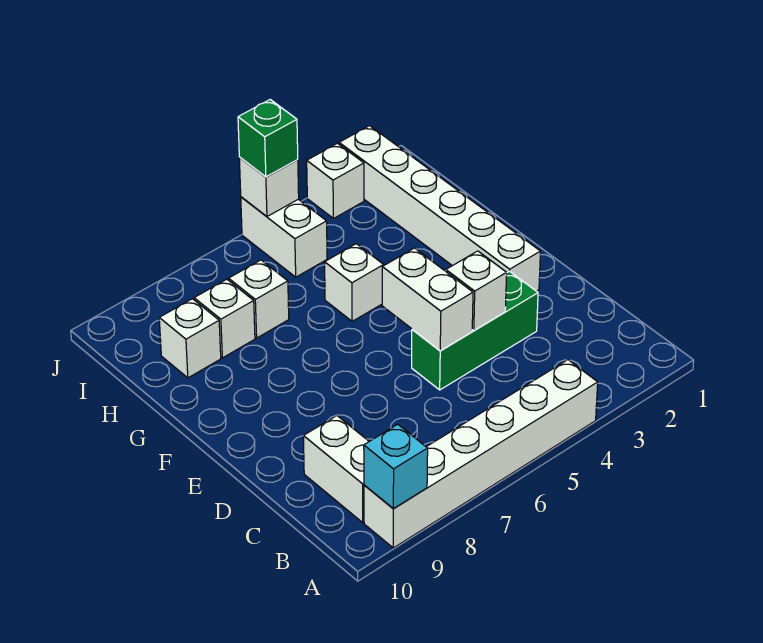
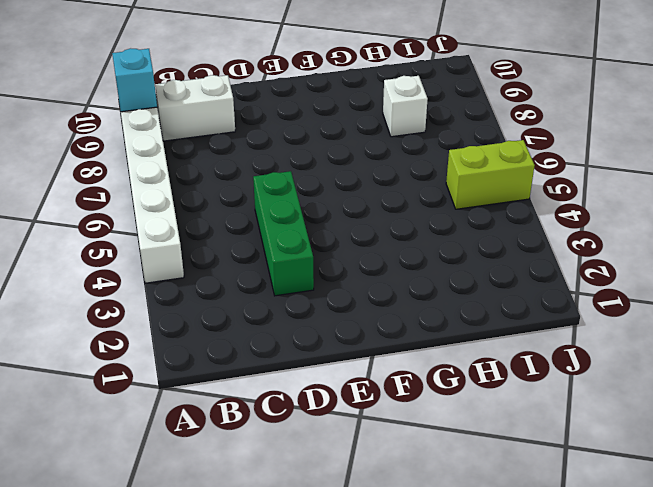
lime 1x2 brick [446,140,535,209] -> white 1x2 brick [241,197,327,277]
none -> white 1x6 brick [339,126,540,291]
none -> white 1x1 brick [325,244,384,321]
none -> white 1x1 brick [229,260,289,338]

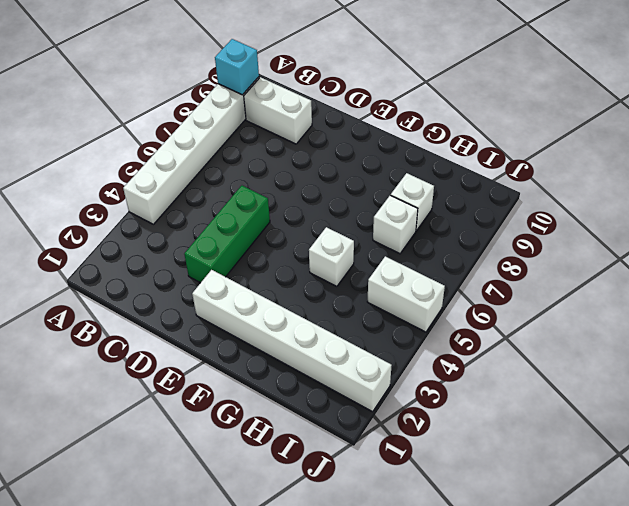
none -> white 1x1 brick [159,299,221,378]
none -> white 1x1 brick [307,143,364,219]
none -> white 1x1 brick [446,251,507,331]

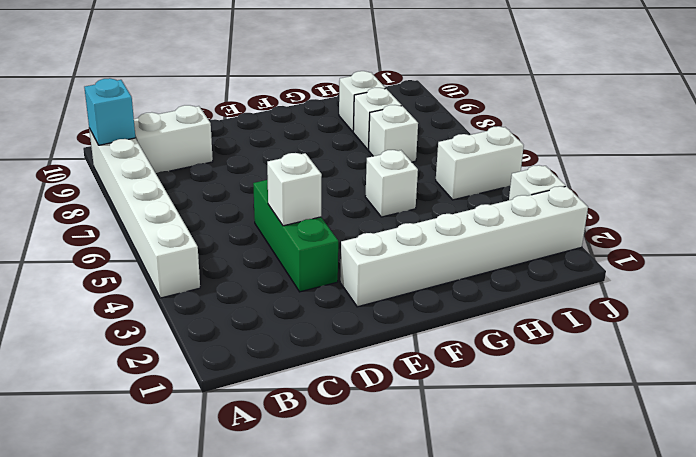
none -> white 1x2 brick [382,248,473,351]
none -> white 1x1 brick [239,157,299,216]
none -> green 1x1 brick [238,100,298,177]

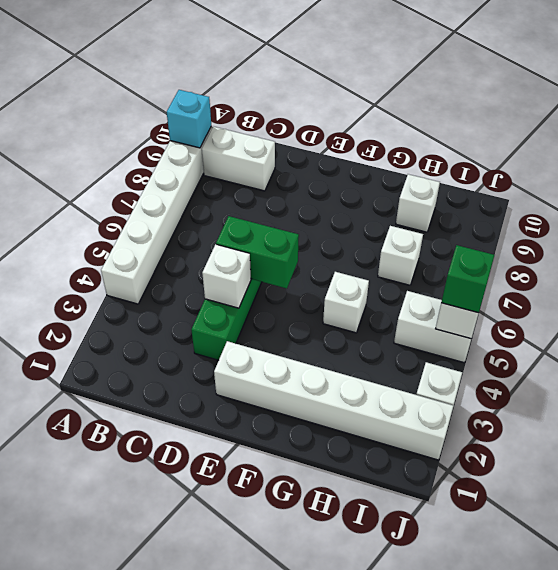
green 1x2 brick [216,216,299,288] -> white 1x2 brick [382,248,473,351]
none -> white 1x1 brick [194,279,255,358]

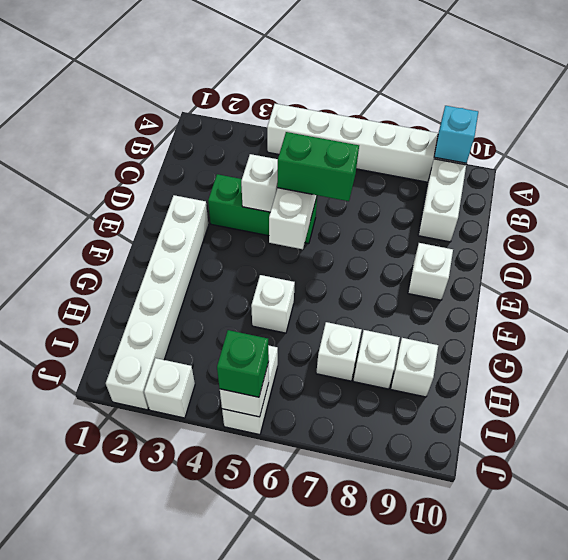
green 1x2 brick [277,132,359,201] -> none
white 1x1 brick [408,243,453,300] -> none

